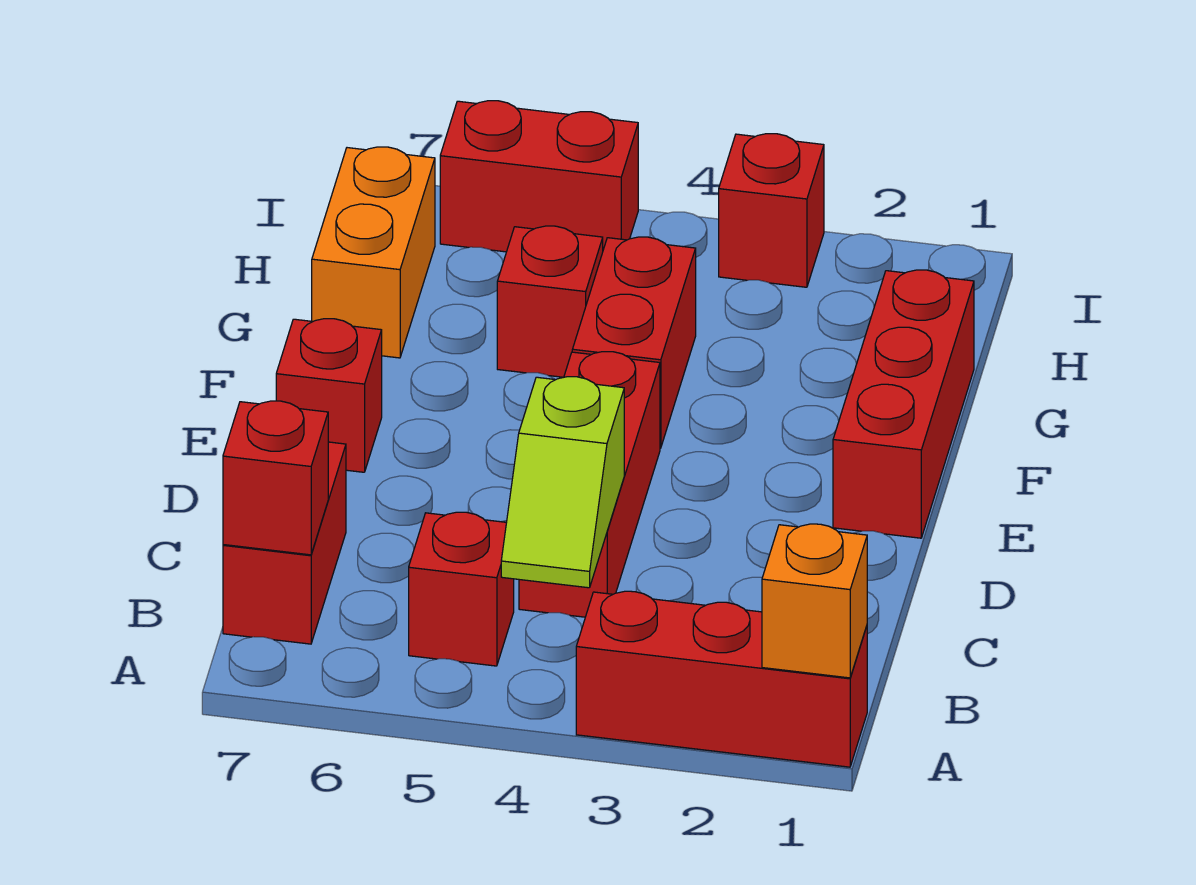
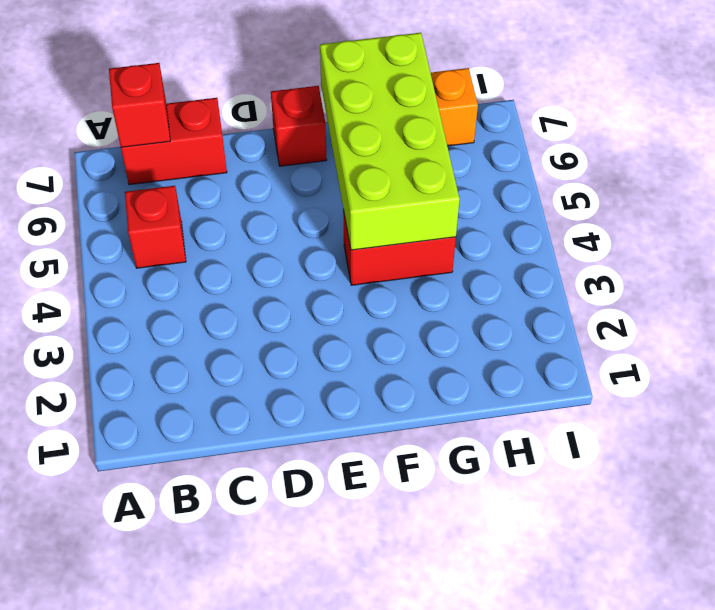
lime 2x4 brick [320,33,460,250] -> none
none -> red 1x3 brick [576,591,867,767]
none -> red 1x3 brick [519,352,660,617]
none -> red 1x3 brick [833,270,974,538]

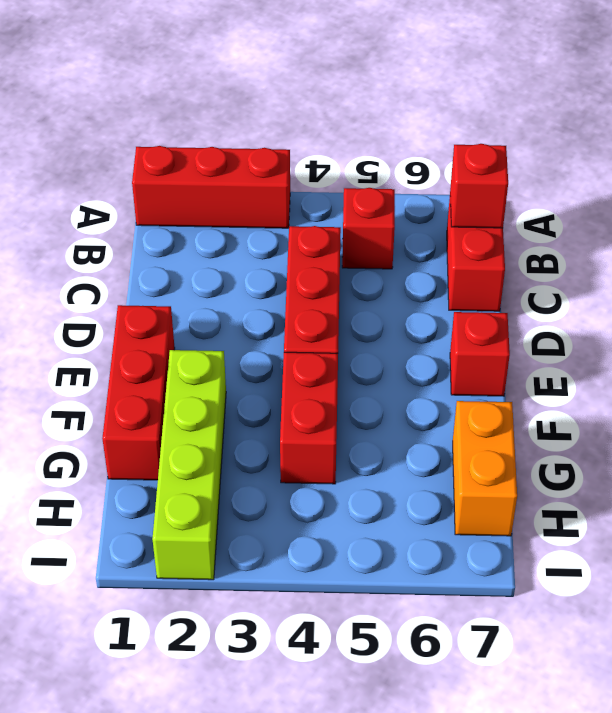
lime 1x4 brick [152,350,226,580] -> none
none -> red 1x1 brick [497,226,603,377]
none -> red 1x1 brick [719,134,824,287]
none -> red 1x2 brick [440,101,638,252]

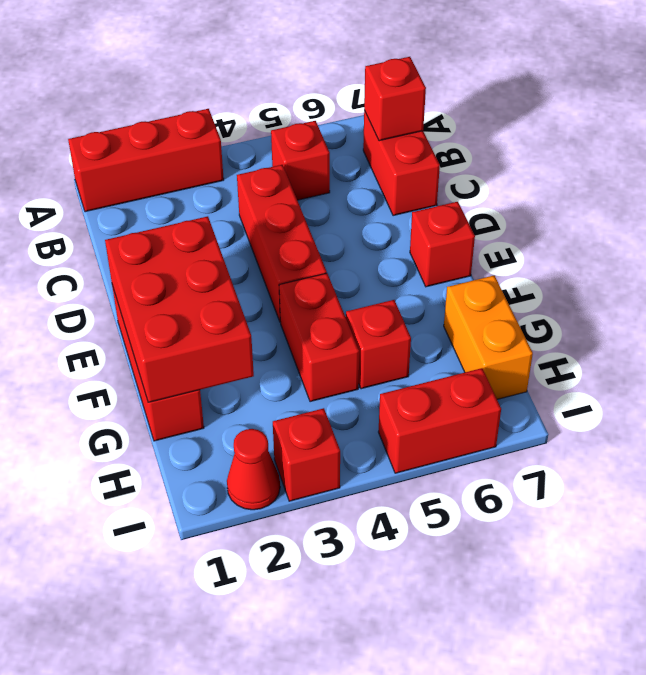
red 2x3 brick [105,216,254,402] -> none
red 1x1 cone [227,429,280,510] -> none
none -> orange 1x1 brick [762,524,867,678]
none -> lime 1x2 slope [501,377,624,588]

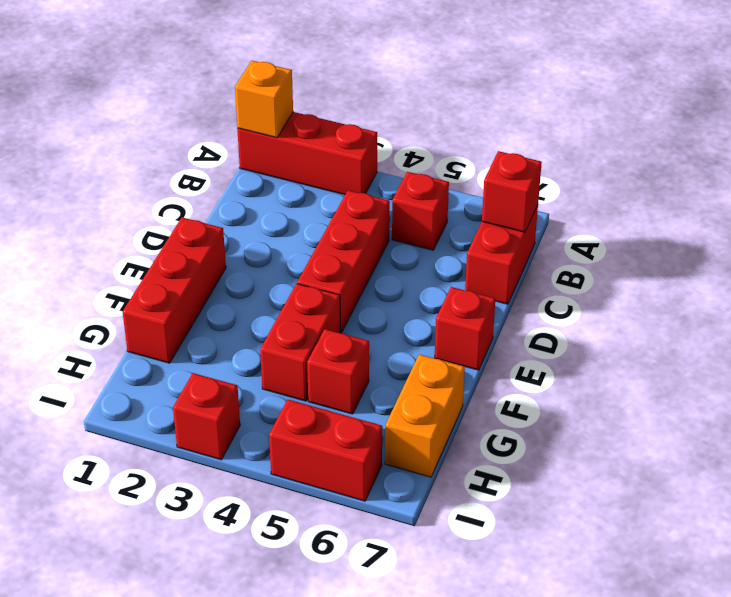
none -> lime 1x2 slope [501,377,624,588]

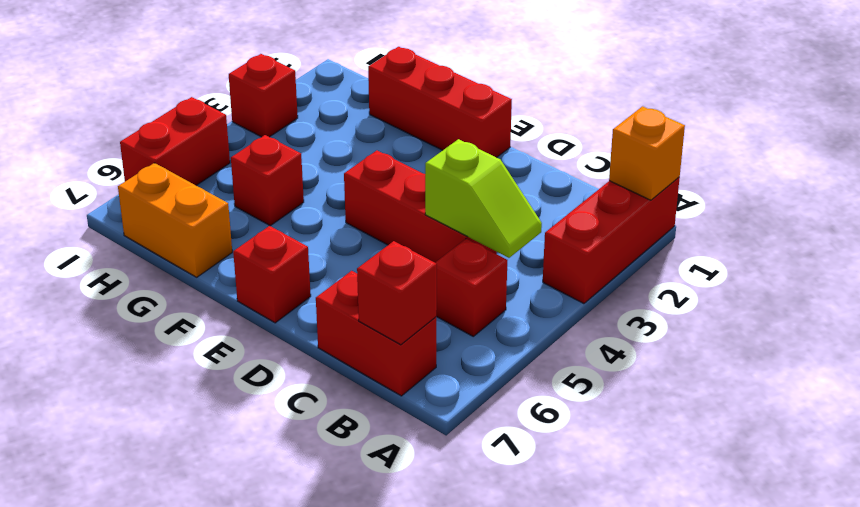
none -> red 1x2 brick [572,237,696,448]

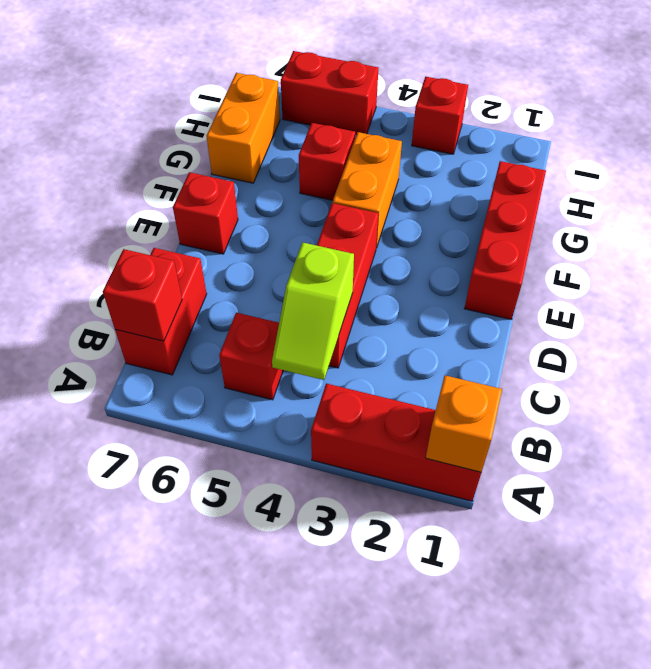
orange 1x2 brick [333,132,402,248] -> red 1x2 brick [572,237,696,448]

